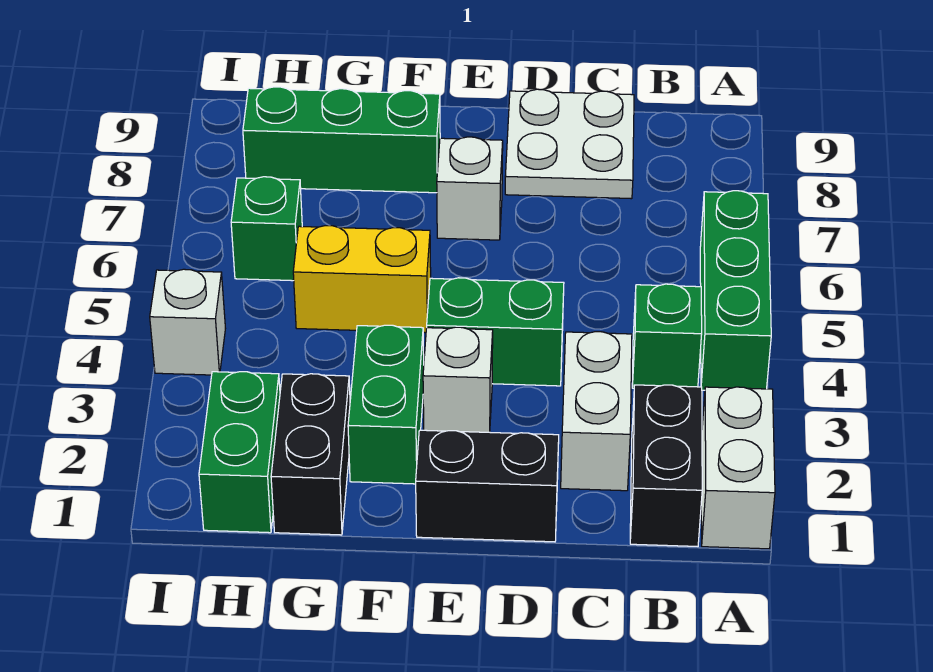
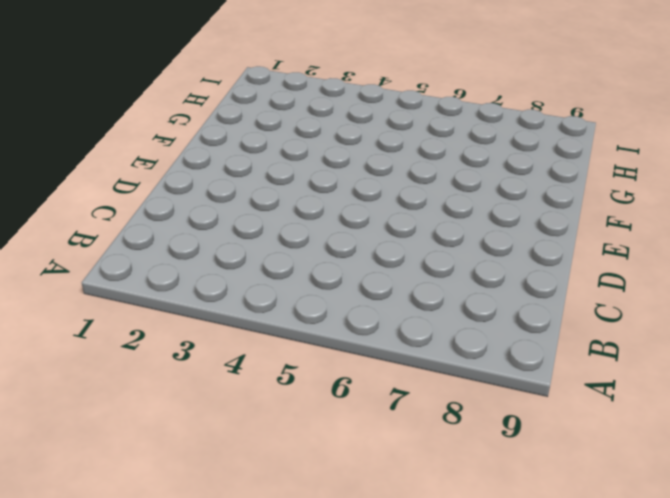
none -> white 1x2 brick [701,387,775,549]
none -> green 1x3 brick [700,191,771,390]
none -> black 1x2 brick [630,385,702,546]

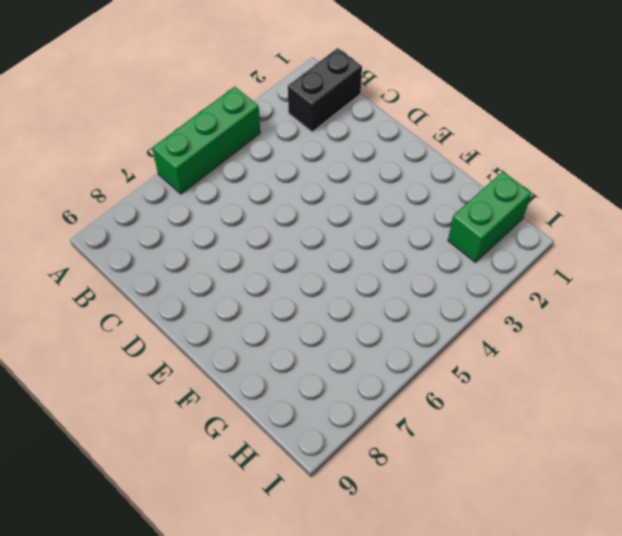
none -> white 1x2 brick [701,387,775,549]
none -> green 1x1 brick [632,284,702,388]
none -> white 1x2 brick [561,332,632,491]

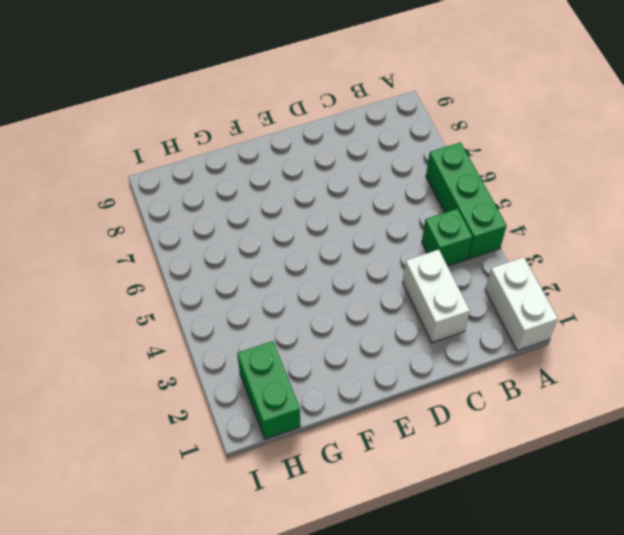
none -> black 1x2 brick [630,385,702,546]
none -> white 2x2 plate [505,89,634,199]
none -> black 1x2 brick [416,430,559,542]

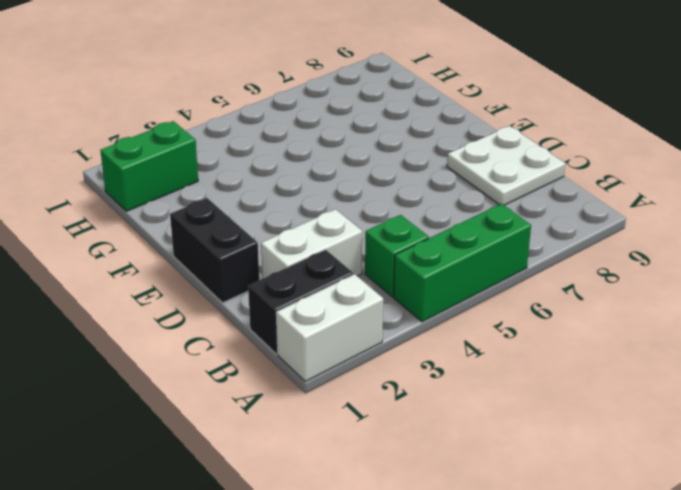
none -> green 1x2 brick [427,278,564,386]
none -> white 1x1 brick [423,327,493,432]
none -> white 1x1 brick [437,137,503,240]

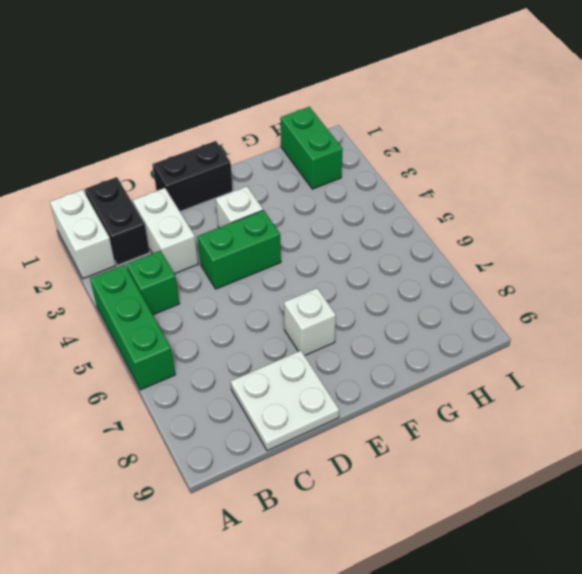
none -> green 1x2 brick [348,325,424,484]
none -> yellow 1x2 brick [293,226,431,333]
none -> green 1x3 brick [243,87,440,193]

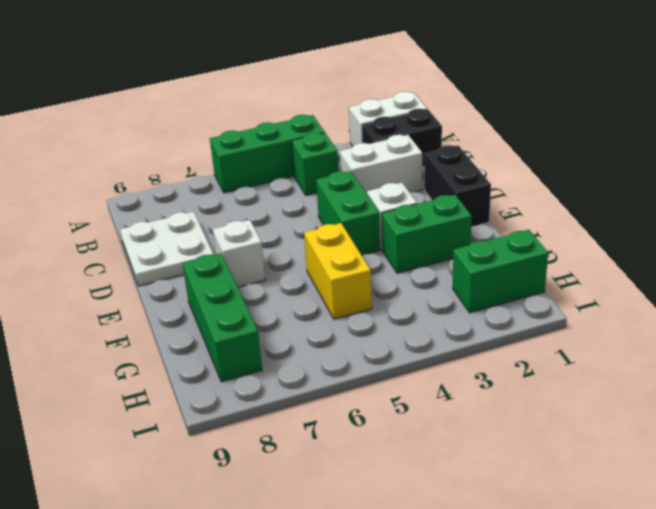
none -> black 1x2 brick [271,374,350,535]
none -> green 1x1 brick [231,177,302,281]
none -> white 1x1 brick [150,269,225,375]

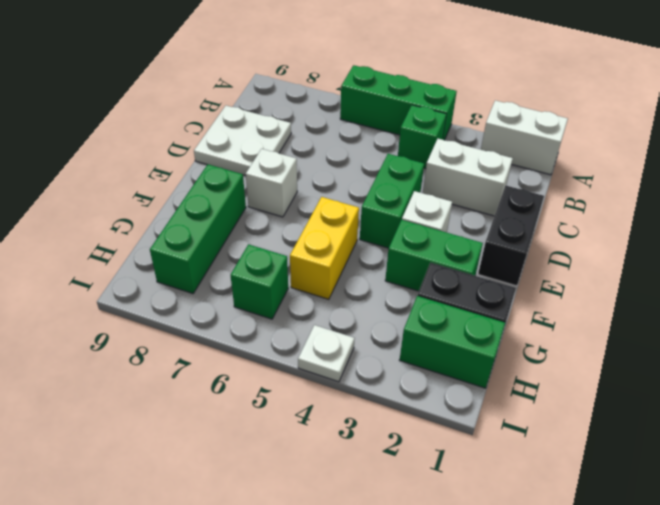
white 1x1 plate [298,325,355,382] -> white 1x1 brick [150,269,225,375]
none -> black 1x2 brick [630,385,702,546]

